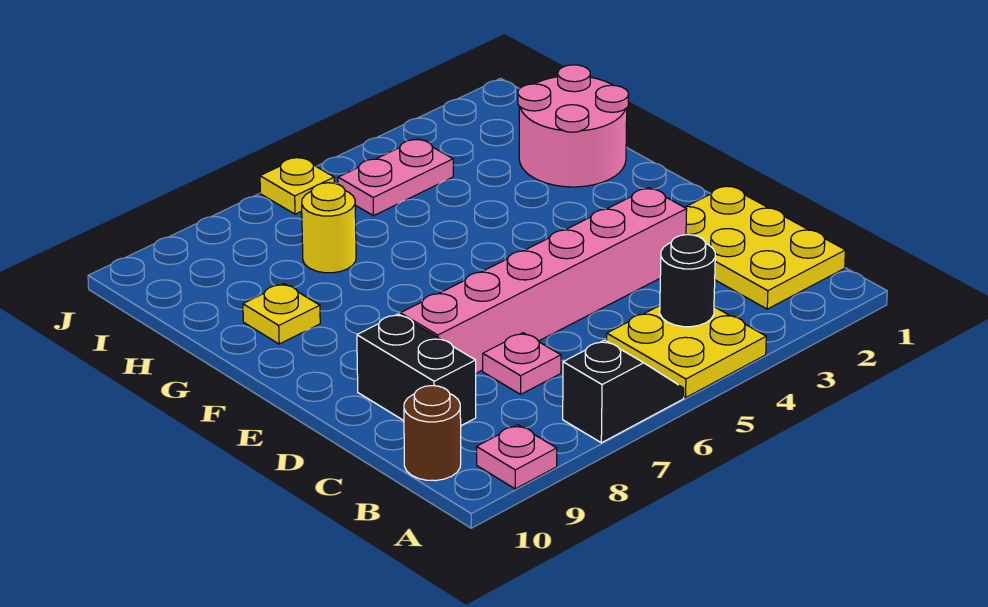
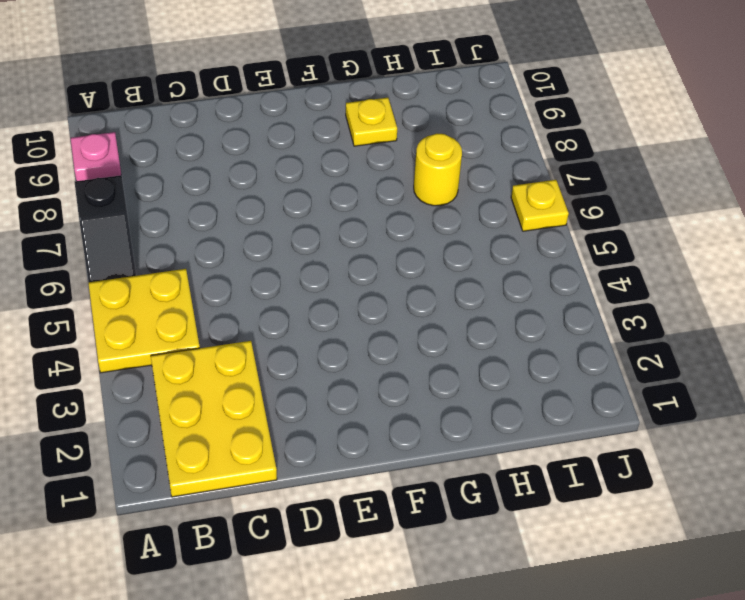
yellow 2x3 plate [151,341,277,497] -> yellow 2x3 plate turned to [685,186,845,309]
none -> brown 1x1 round brick [404,386,461,481]
none -> pink 1x1 plate [483,333,561,394]
none -> black 1x2 brick [357,314,476,425]

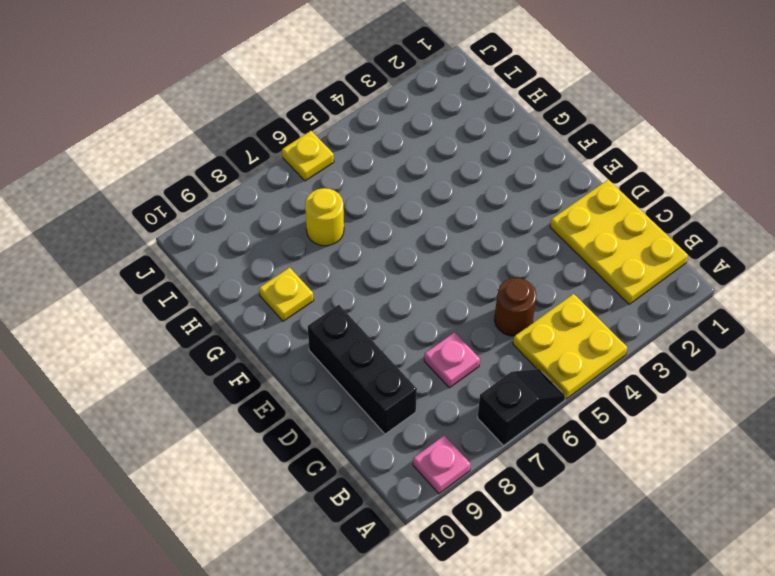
brown 1x1 round brick [494,278,536,336] -> brown 1x1 round brick moved to [404,386,461,481]
black 1x3 brick [308,305,417,434] -> black 1x2 brick [357,314,476,425]
none -> pink 1x6 brick [400,188,687,373]
none -> pink 2x2 round brick [518,65,629,187]
none -> pink 1x2 plate [338,139,453,216]

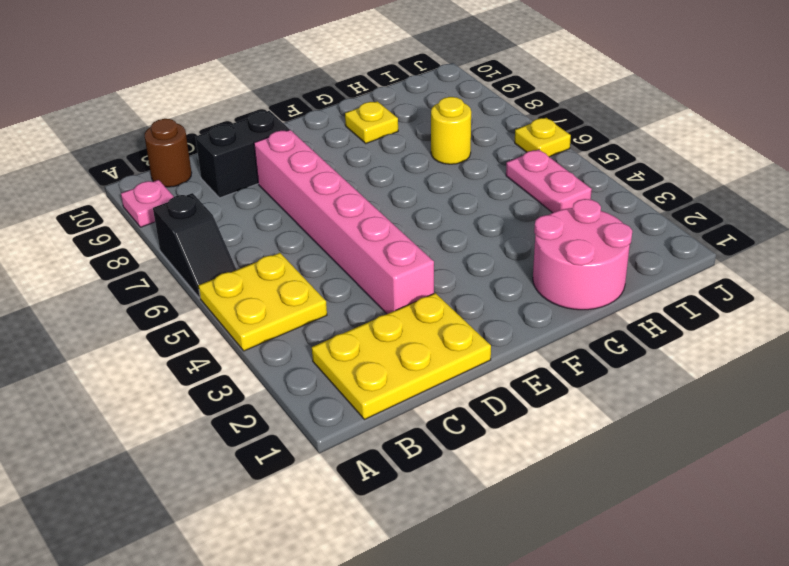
none -> pink 1x1 plate [483,333,561,394]
none -> black 1x1 round brick [660,235,715,327]

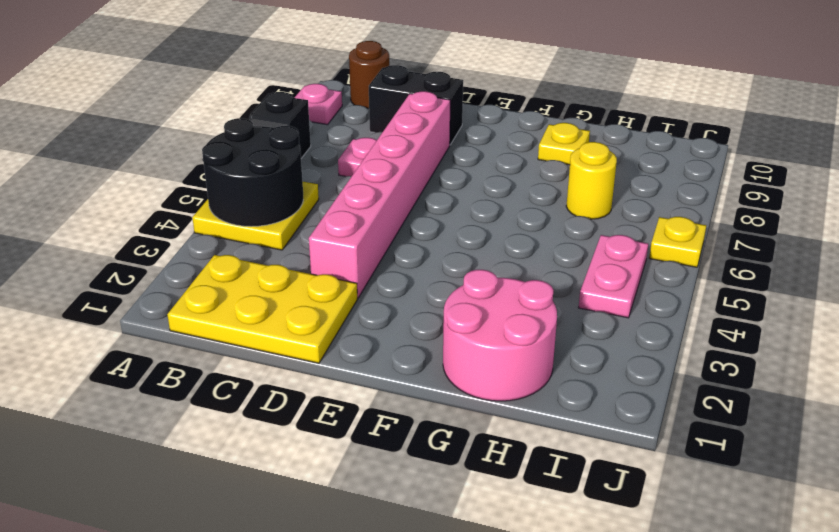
black 2x2 round brick [202,118,303,227] -> black 1x1 round brick [660,235,715,327]

